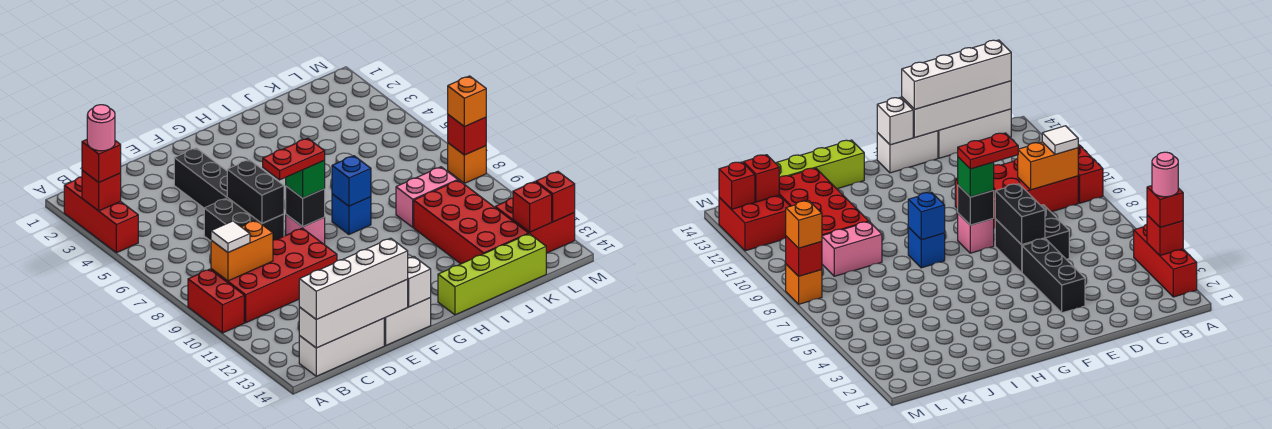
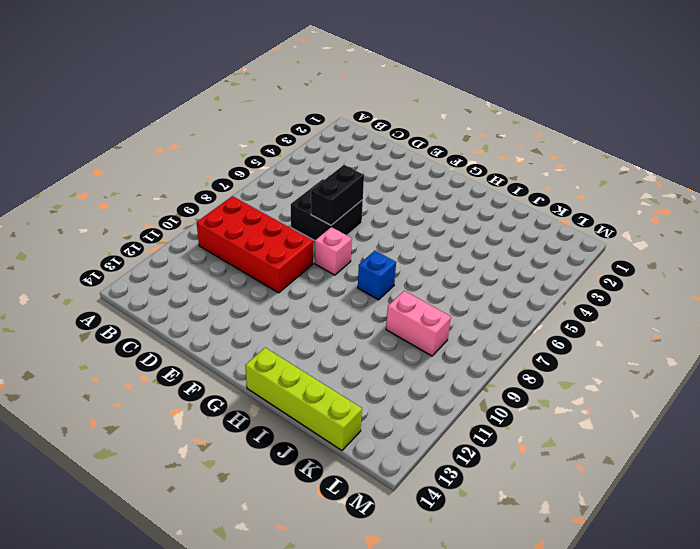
none -> red 1x3 brick [64,177,138,253]
none -> red 1x2 brick [188,269,244,333]
none -> white 1x3 brick [299,318,384,376]
none -> black 1x3 brick [174,148,227,208]

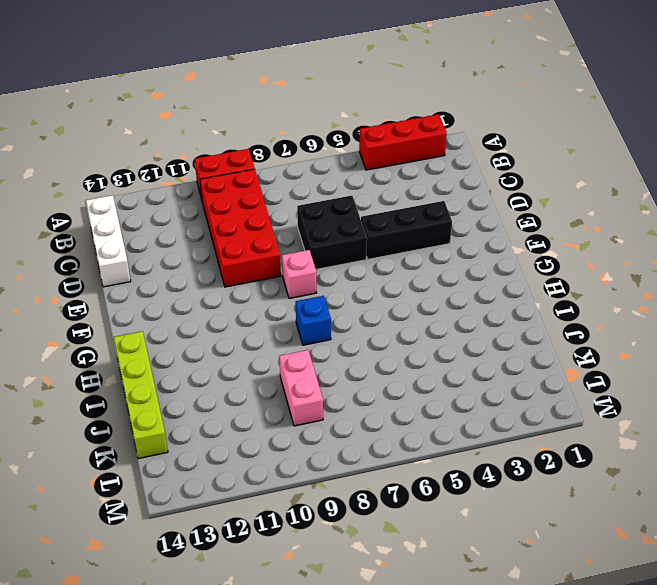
none -> white 1x2 brick [384,298,431,345]
none -> red 2x4 brick [414,180,529,264]
none -> red 2x2 brick [495,198,575,253]
none -> orange 1x1 brick [448,143,486,183]

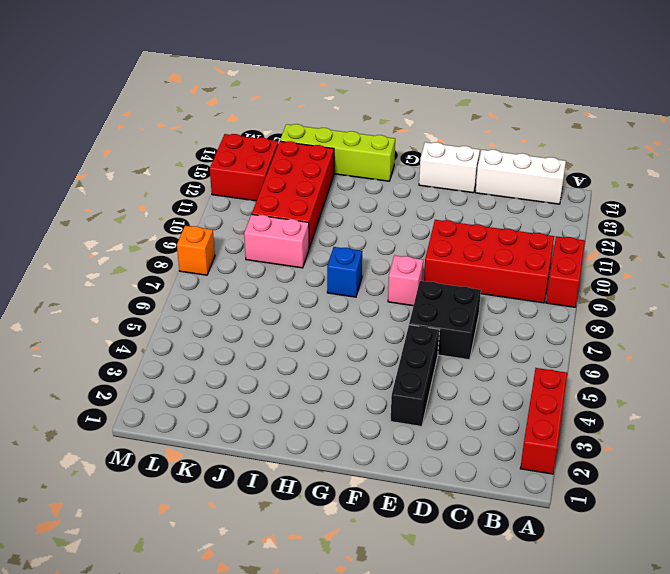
none -> red 1x1 brick [82,170,121,211]
none -> orange 1x2 brick [211,220,273,281]
none -> white 1x4 brick [299,280,408,348]
none -> black 1x2 brick [227,160,284,223]

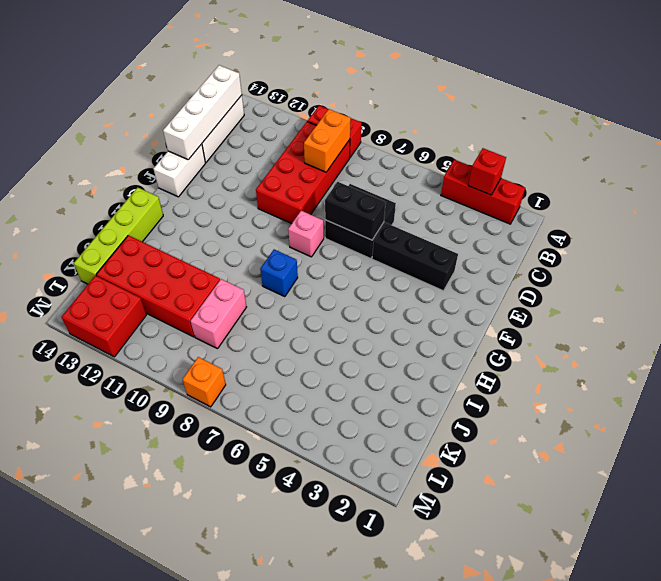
none -> black 1x1 brick [286,186,325,227]
none -> white 1x1 brick [407,257,431,307]
none -> blue 1x1 brick [332,156,371,206]
none -> red 1x1 brick [513,182,552,232]

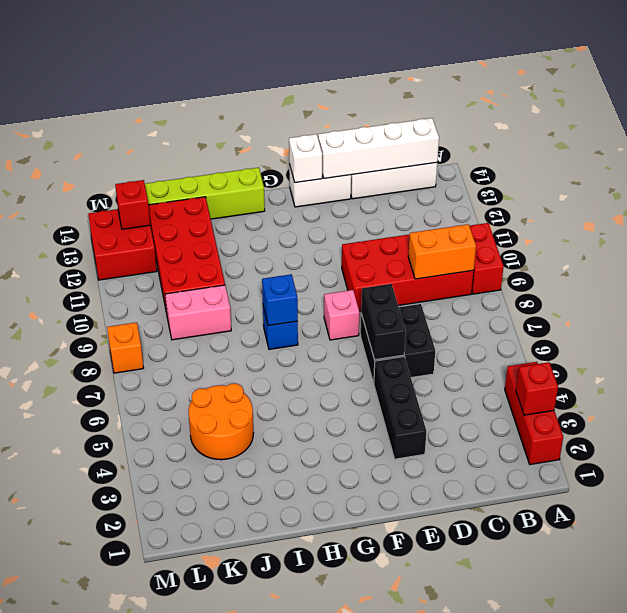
orange 2x2 round brick [189,384,254,460] -> none
none -> black 1x1 brick [286,186,325,227]
none -> red 1x1 brick [448,115,486,155]
none -> red 1x1 brick [536,172,575,222]
none -> red 1x1 brick [82,140,121,182]

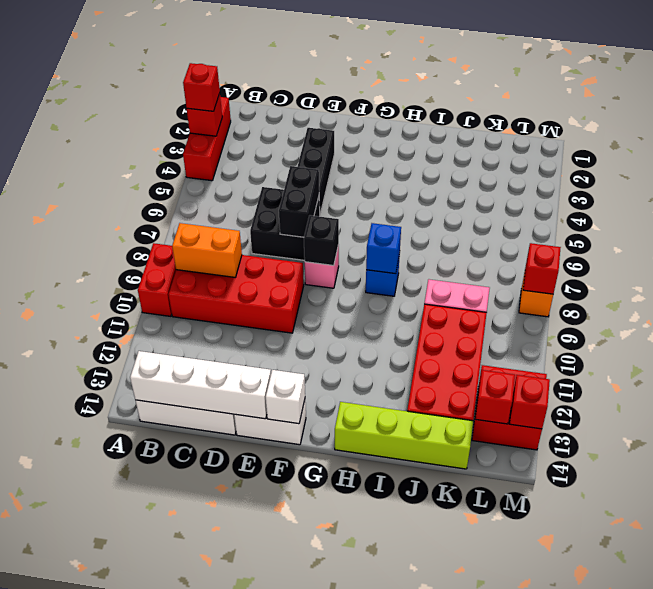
none -> white 1x1 tile [211,221,250,252]
none -> white 1x4 brick [299,238,408,319]
none -> green 1x1 brick [286,161,325,198]
none -> orange 1x1 brick [448,76,486,127]

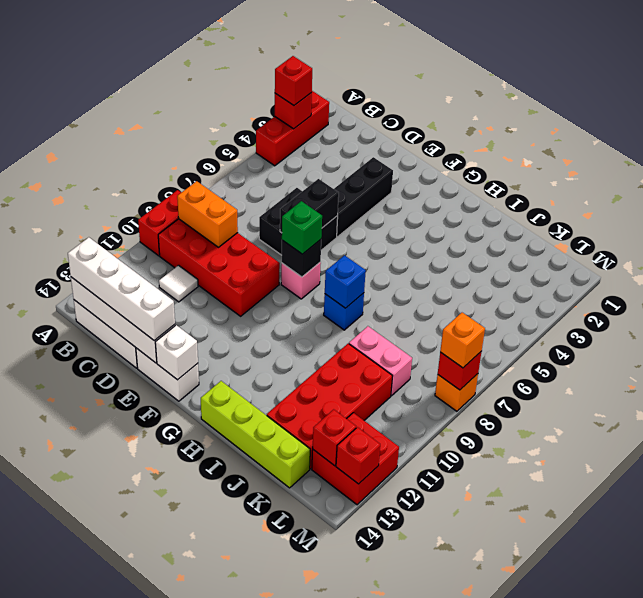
white 1x1 tile [159,265,198,302] -> white 1x1 tile moved to [211,221,250,252]
none -> pink 1x1 round brick [87,105,115,151]
none -> red 1x2 plate [263,138,325,180]

